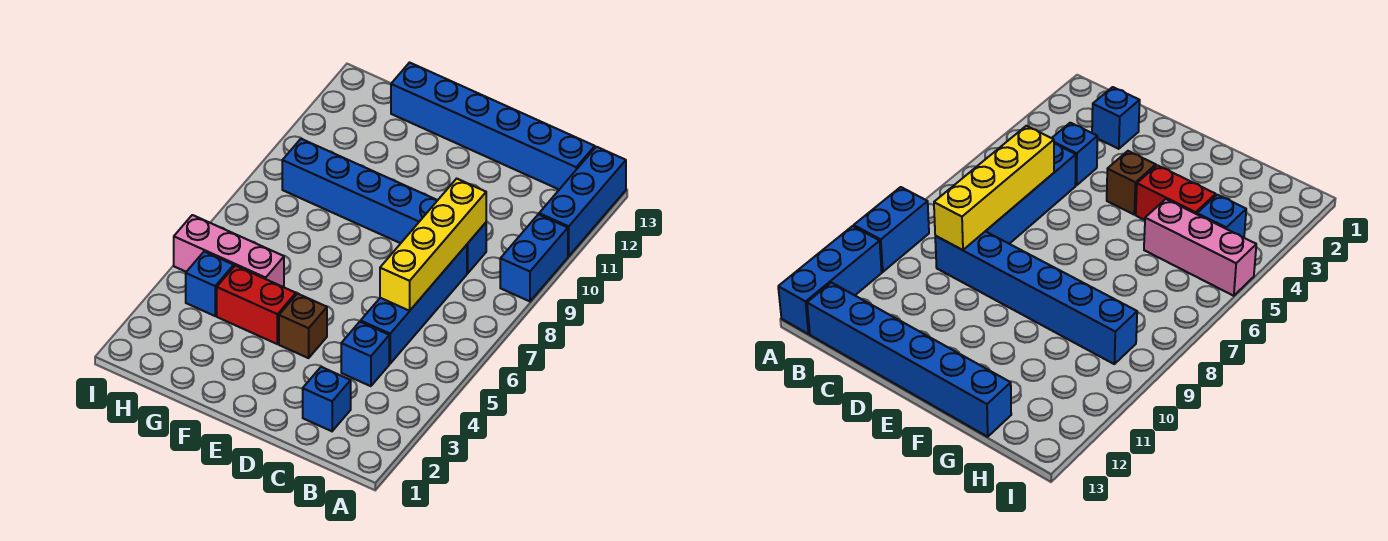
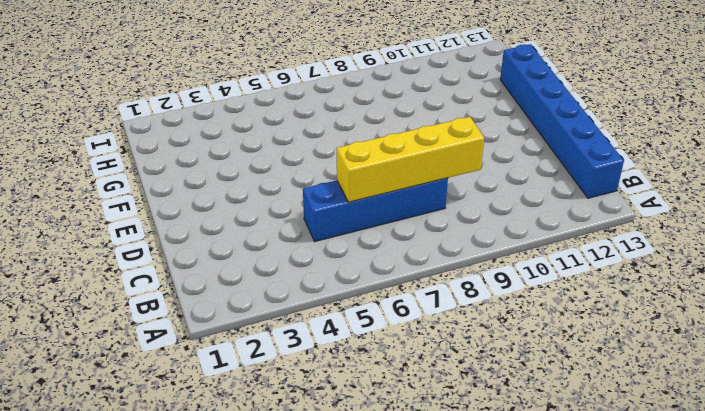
none -> blue 1x2 brick [500,214,568,301]
none -> blue 1x3 brick [539,147,626,256]
none -> blue 1x1 brick [303,367,351,431]

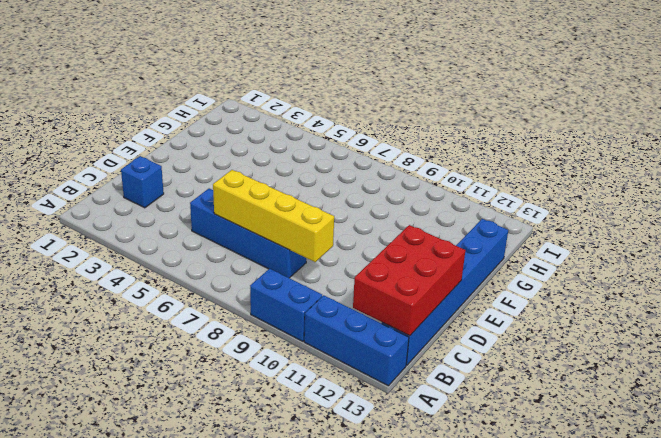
red 2x3 brick [353,225,465,336] -> none
none -> blue 1x1 brick [341,322,389,386]
none -> blue 1x6 brick [282,139,486,273]
none -> brown 1x1 brick [279,294,327,358]

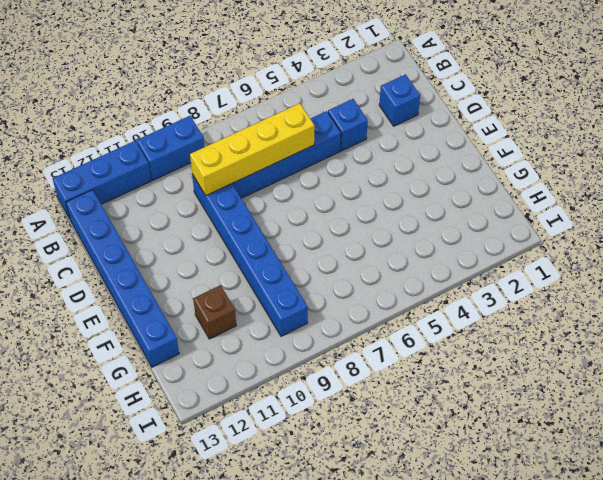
brown 1x1 brick [193,285,236,339] -> brown 1x1 brick moved to [279,294,327,358]
none -> red 1x2 brick [217,266,296,344]
none -> pink 1x3 brick [174,215,284,287]
none -> blue 1x1 brick [186,252,234,316]

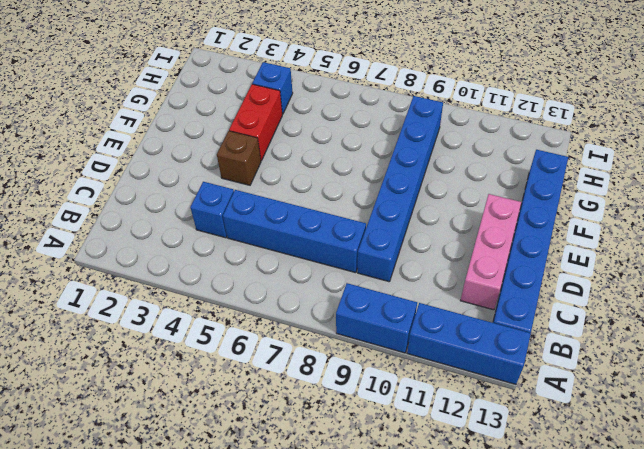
pink 1x3 brick [461,194,521,310] -> pink 1x3 brick moved to [174,215,284,287]
none -> blue 1x1 brick [303,367,351,431]
none -> yellow 1x4 brick [380,179,486,311]

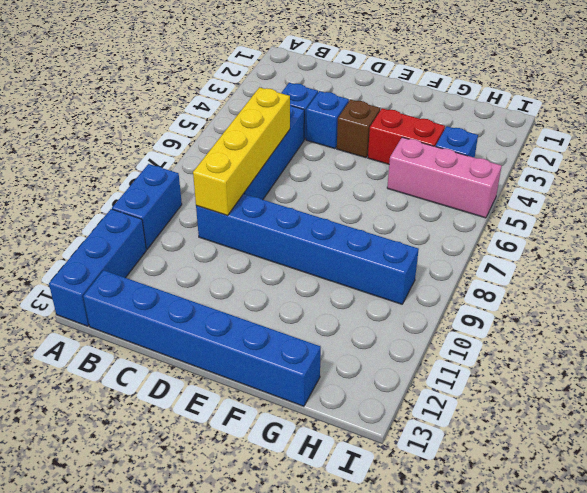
blue 1x1 brick [306,91,349,149] -> blue 1x1 brick moved to [303,367,351,431]

